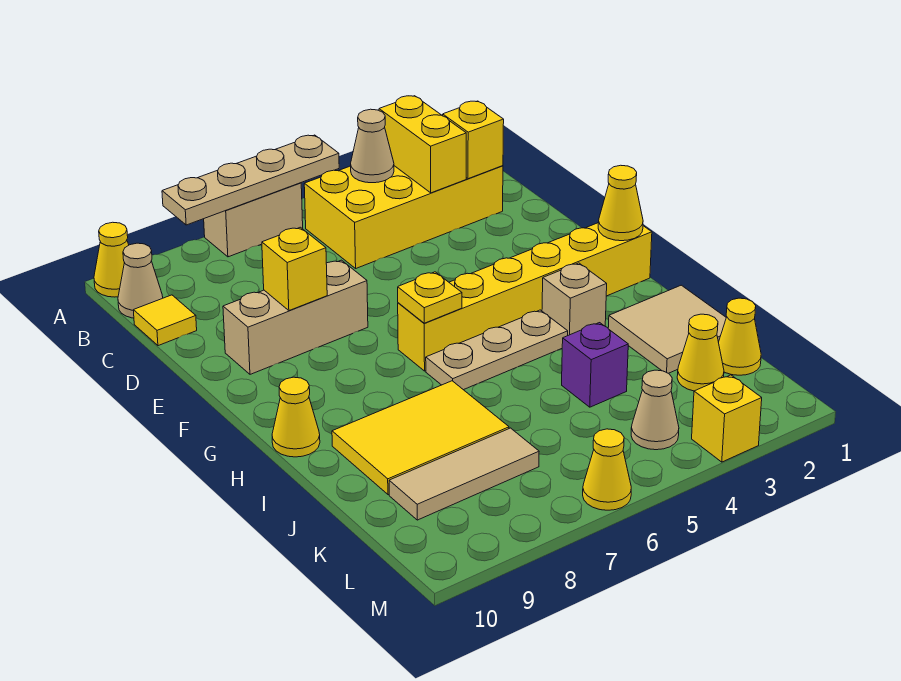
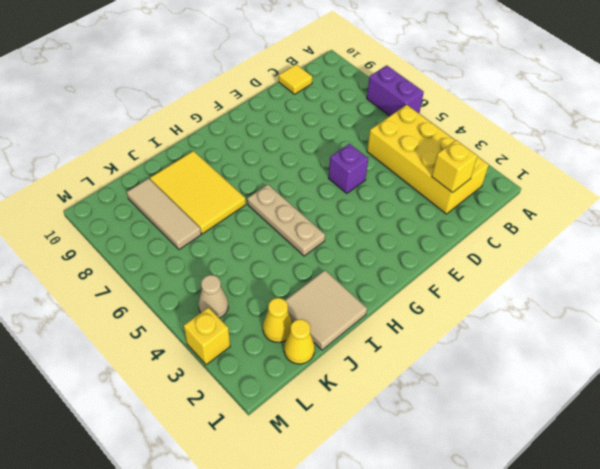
purple 1x2 brick [367,65,424,116] -> tan 1x2 brick [204,183,303,257]
purple 1x1 brick [328,144,368,193] -> purple 1x1 brick moved to [562,323,628,407]
none -> yellow 1x1 cone [94,222,129,297]
none -> tan 1x1 cone [118,243,163,318]
none -> tan 1x3 brick [223,260,368,374]

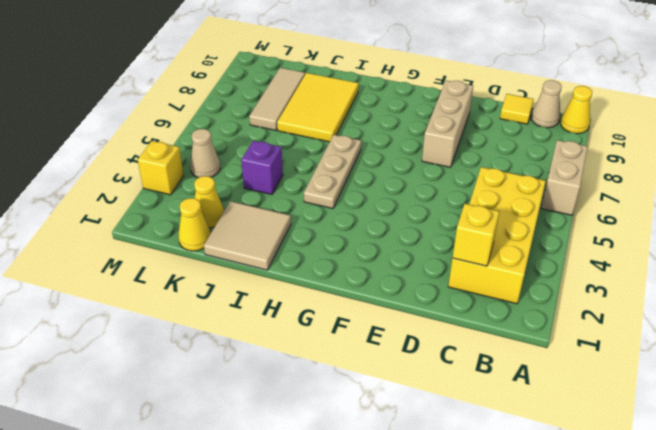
none -> yellow 1x6 brick [398,223,652,371]
none -> tan 1x1 brick [542,263,607,335]
none -> yellow 1x1 cone [272,377,320,457]

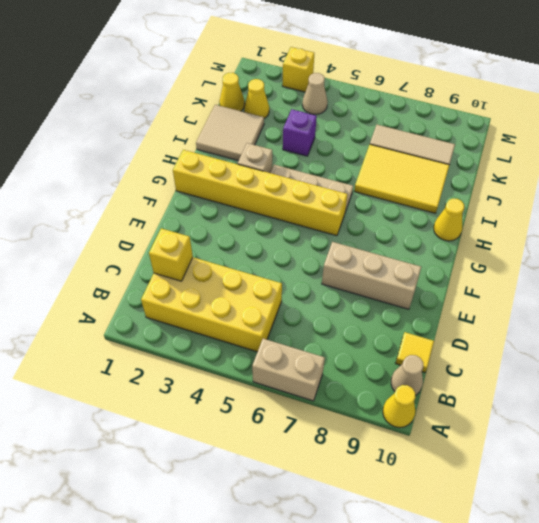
none -> yellow 1x1 cone [583,429,631,510]
none -> tan 1x4 plate [162,135,339,225]
none -> yellow 1x2 brick [379,96,466,193]

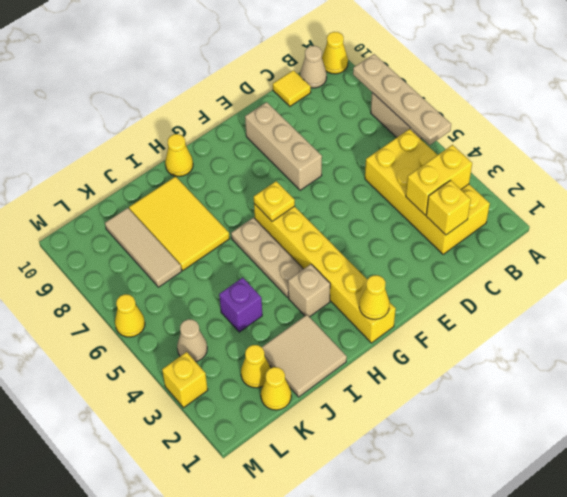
none -> tan 1x1 cone [351,109,394,183]
none -> yellow 1x1 brick [262,227,327,311]

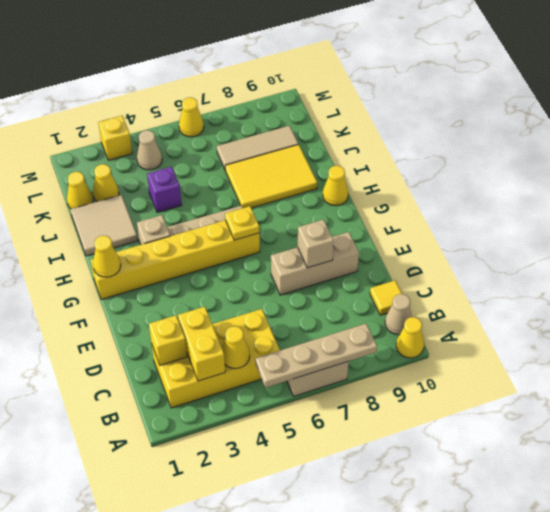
yellow 1x1 cone [222,326,250,369] -> tan 1x1 cone [351,109,394,183]
tan 1x1 brick [298,220,334,268] -> yellow 1x1 brick [262,227,327,311]

